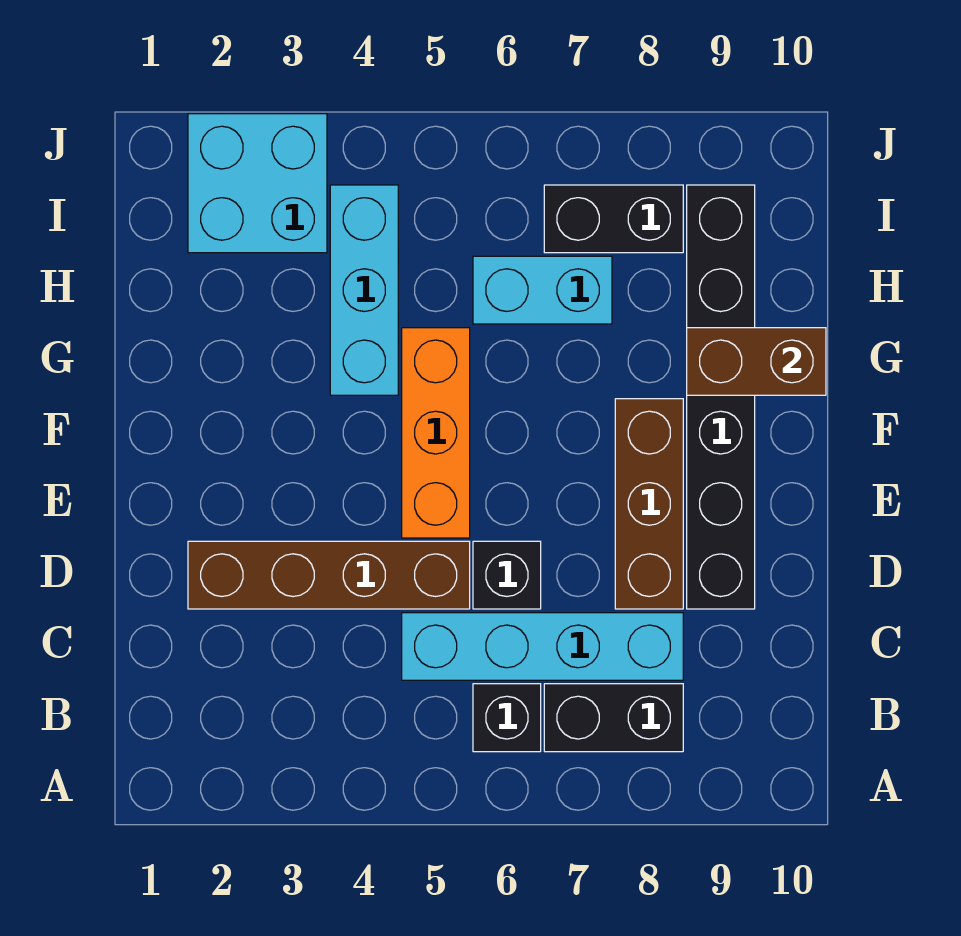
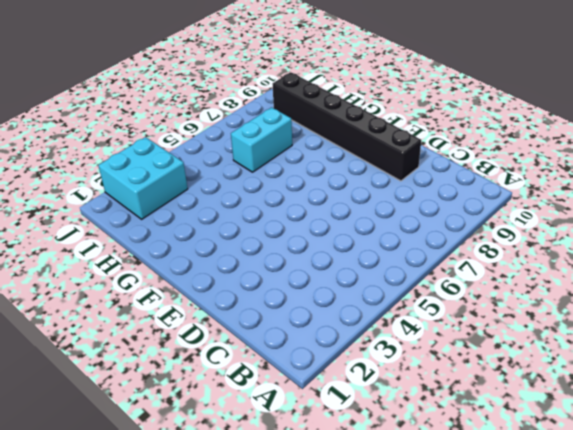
none -> black 1x1 brick [473,684,541,752]
none -> black 1x2 brick [544,684,683,752]
none -> cyan 1x4 brick [402,613,683,680]

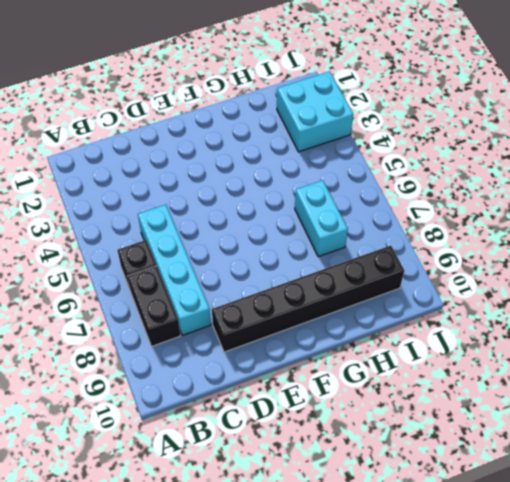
none -> brown 1x4 brick [188,541,470,609]
none -> black 1x1 brick [473,541,541,609]
none -> brown 1x3 brick [615,399,683,609]

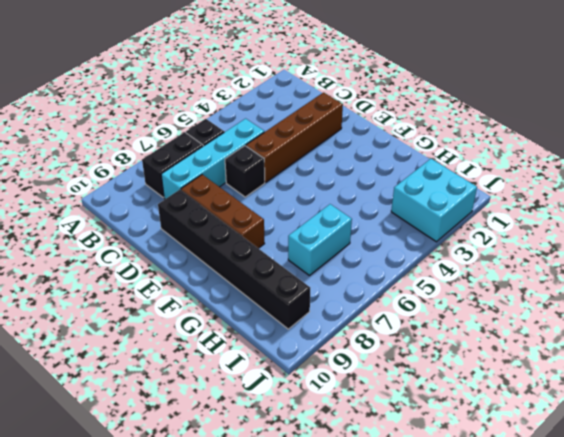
none -> orange 1x3 brick [402,328,470,538]
none -> cyan 1x3 brick [330,185,398,395]
none -> black 1x2 brick [544,185,683,253]

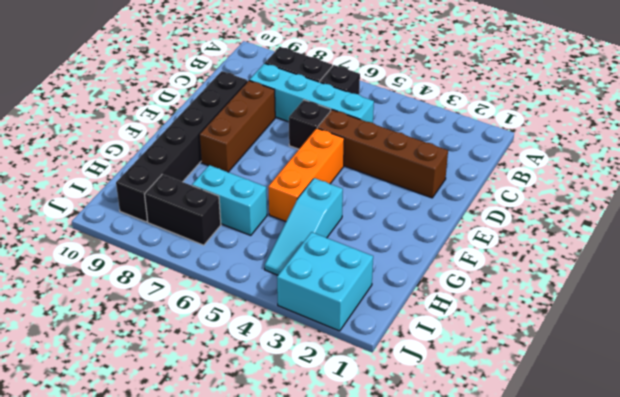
cyan 1x3 slope [265,178,343,275] -> cyan 1x3 brick [330,185,398,395]
none -> brown 1x2 brick [687,328,826,395]

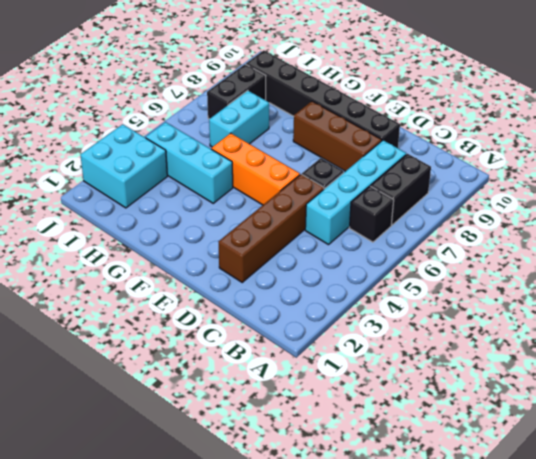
none -> brown 1x2 brick [687,328,826,395]

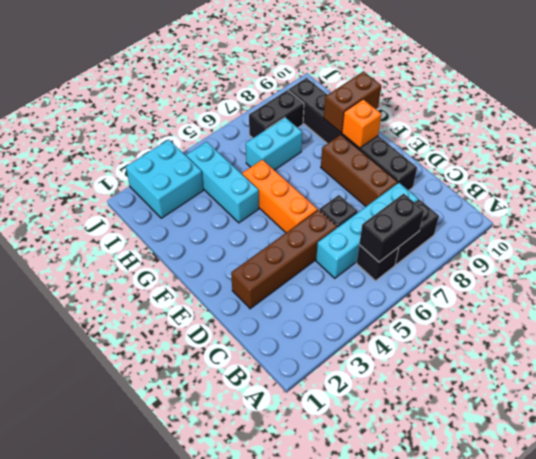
black 1x2 brick [359,194,424,262] -> none
orange 1x1 brick [342,99,381,148] -> none

